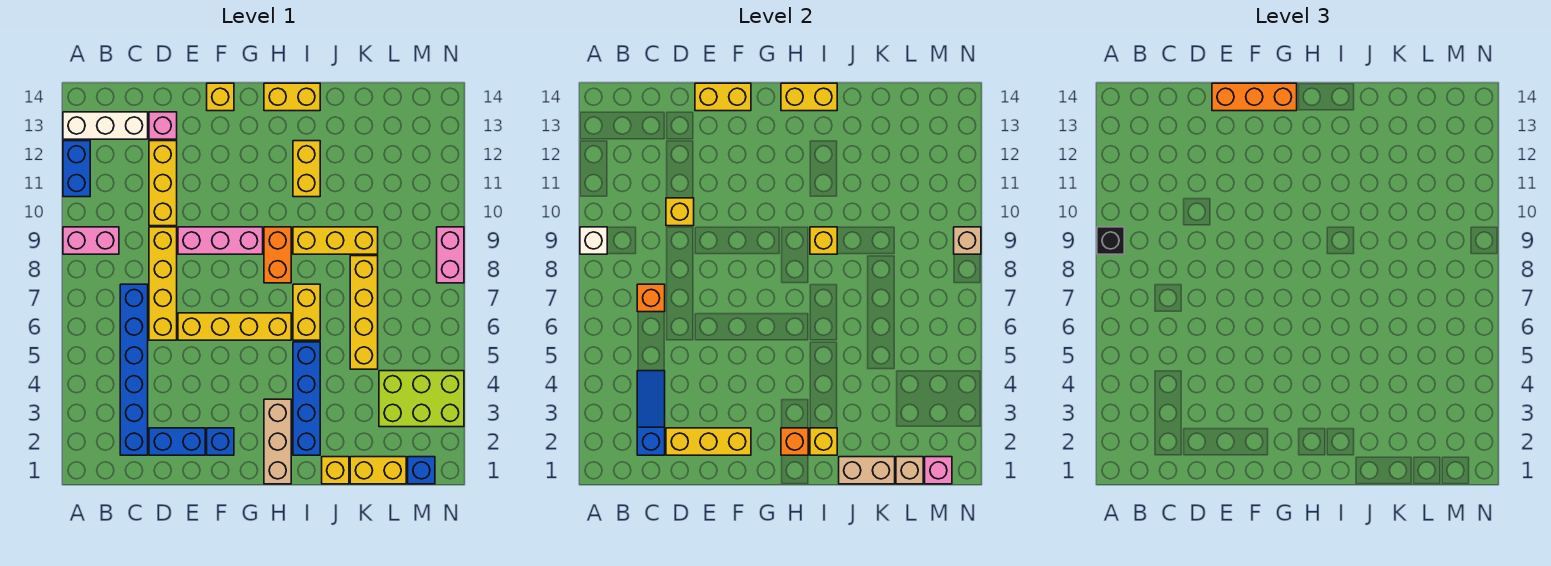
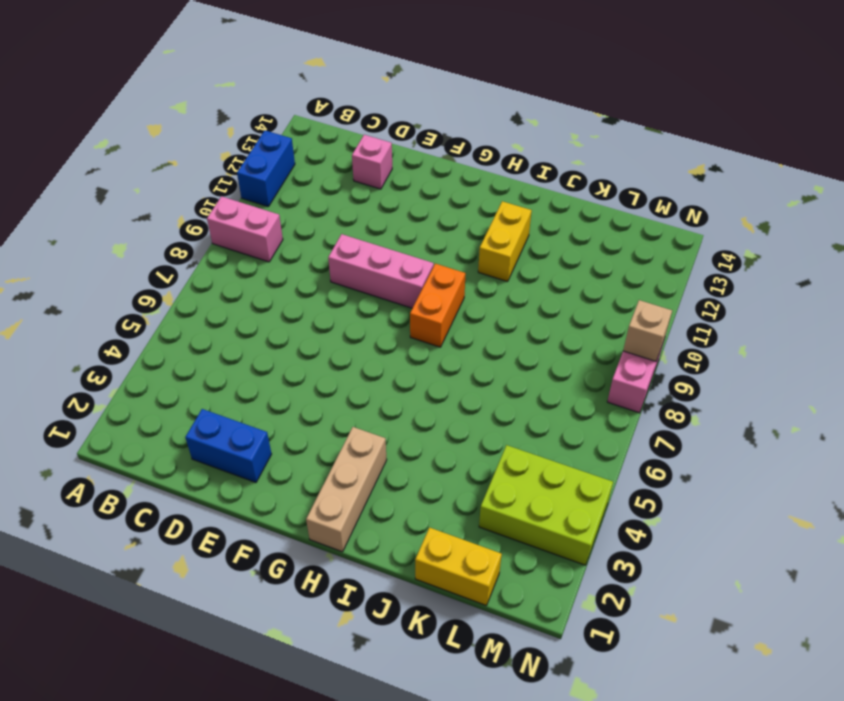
none -> white 1x3 brick [63,112,148,139]
none -> blue 1x6 brick [120,284,148,455]
none -> yellow 1x4 brick [149,227,177,340]
none -> yellow 1x3 brick [149,141,177,226]

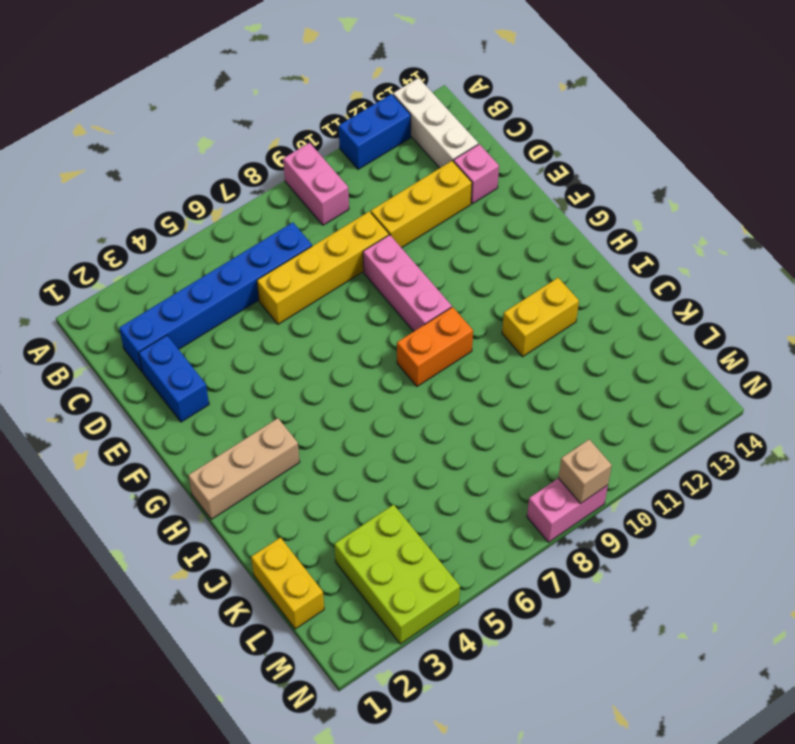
none -> yellow 1x4 brick [178,313,291,340]
none -> blue 1x1 brick [207,428,234,455]
none -> yellow 1x1 brick [207,83,234,111]
none -> yellow 1x2 brick [264,83,320,111]

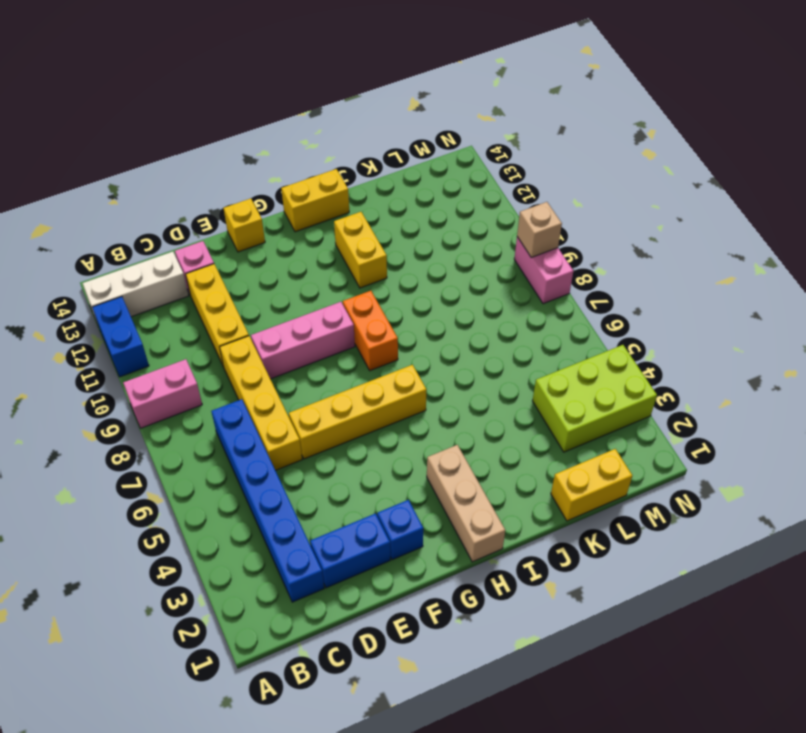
none -> blue 1x4 brick [293,342,320,455]
none -> yellow 1x2 brick [293,284,320,340]
none -> yellow 1x3 brick [293,227,378,254]
none -> yellow 1x1 brick [322,457,349,484]

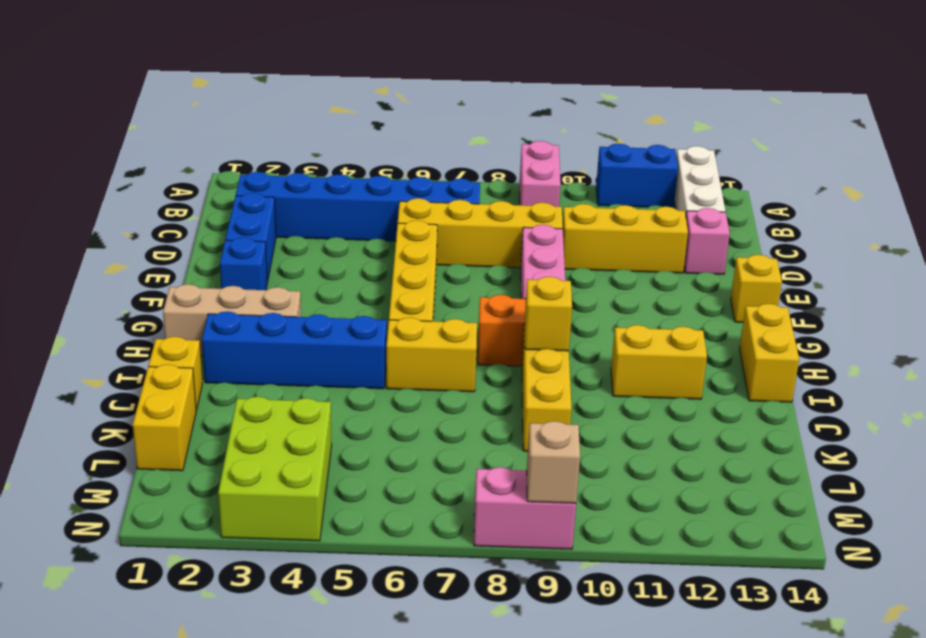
none -> yellow 1x4 brick [350,256,378,369]
none -> blue 1x1 brick [408,457,435,484]
none -> white 1x1 brick [580,227,607,254]
none -> blue 1x3 slope [637,371,665,455]

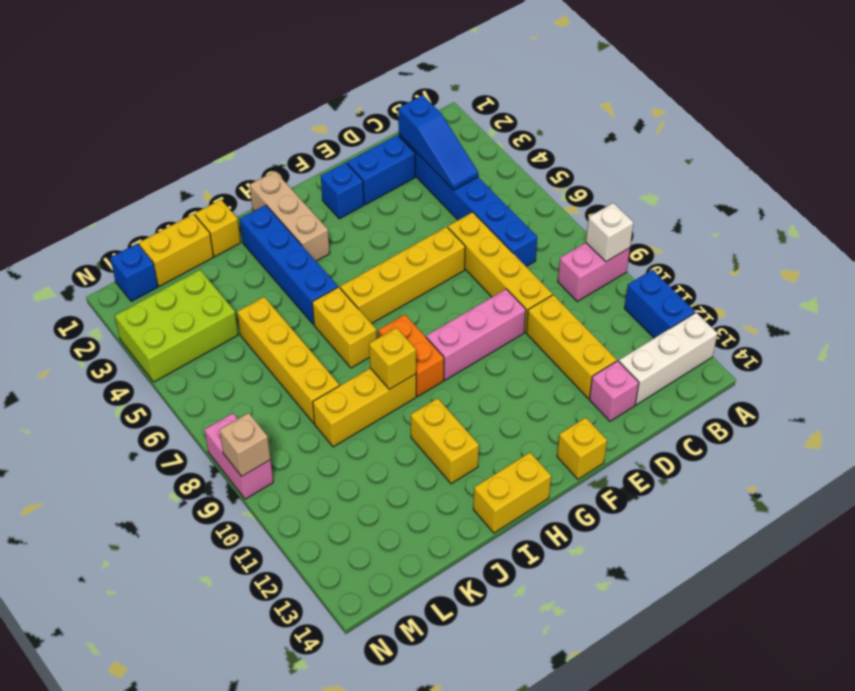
none -> orange 1x1 brick [637,284,665,312]
none -> yellow 1x3 brick [666,428,751,455]
none -> yellow 1x1 brick [666,198,694,226]
none -> yellow 1x2 brick [695,83,751,111]

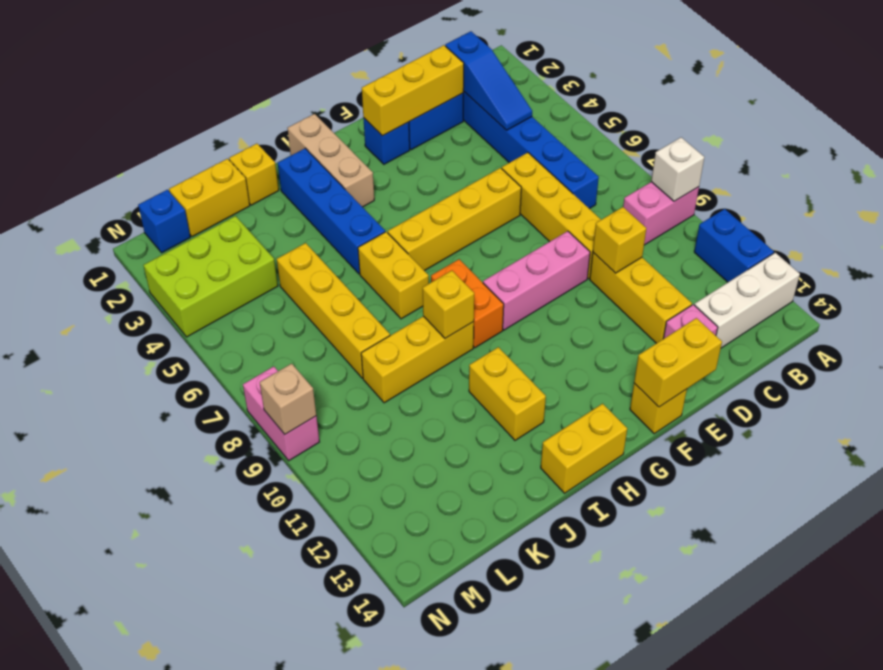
none -> orange 1x1 brick [637,284,665,312]
none -> orange 1x1 brick [781,428,808,455]
none -> yellow 1x2 brick [781,83,837,111]
none -> yellow 1x1 brick [810,428,837,455]

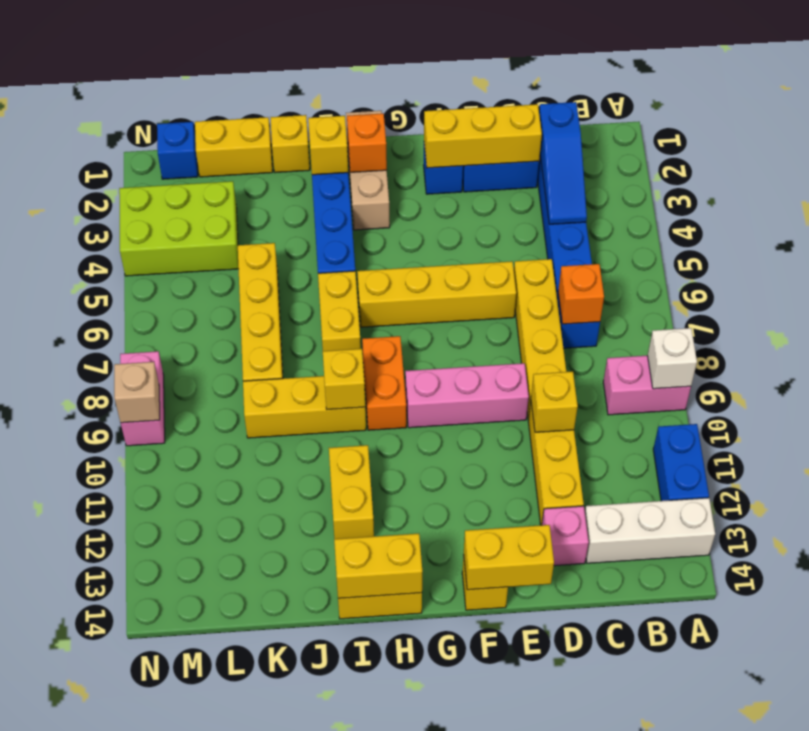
none -> tan 1x2 brick [839,457,895,484]
none -> tan 1x1 brick [896,457,923,484]
none -> pink 1x1 brick [925,457,952,484]
none -> black 1x1 brick [1097,227,1124,254]

